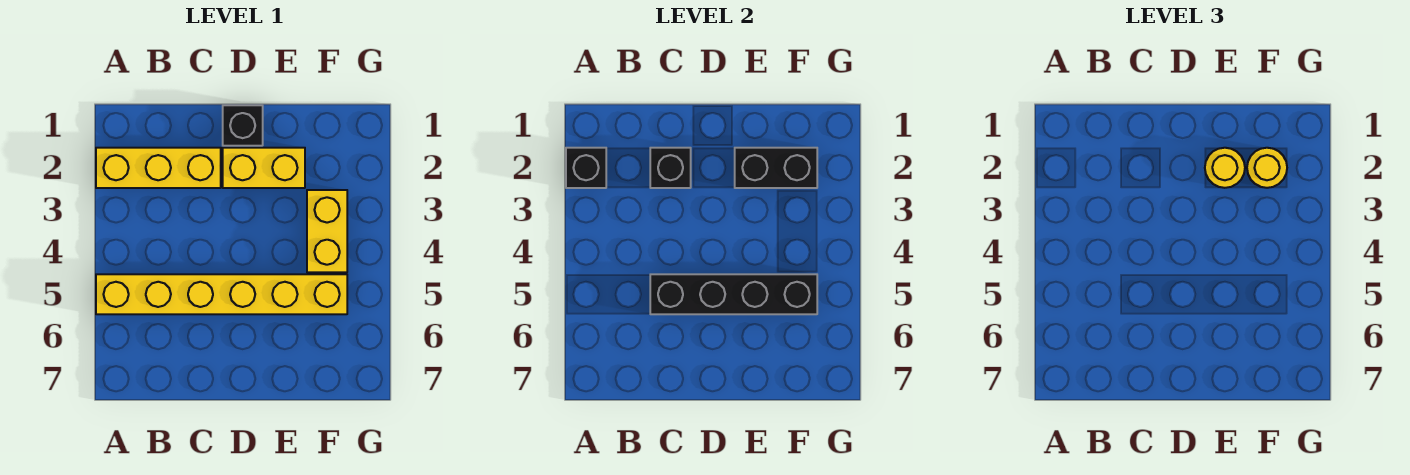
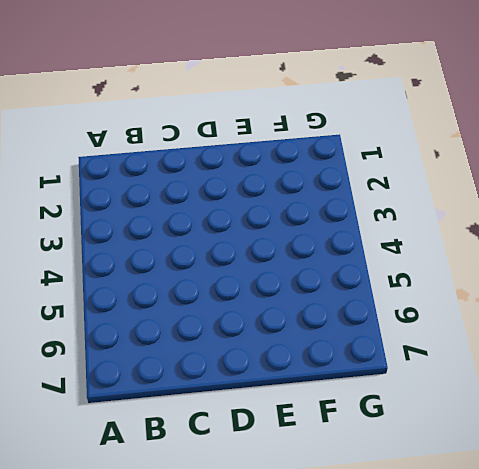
none -> yellow 1x3 brick [96,148,221,188]
none -> yellow 1x6 brick [96,274,347,314]

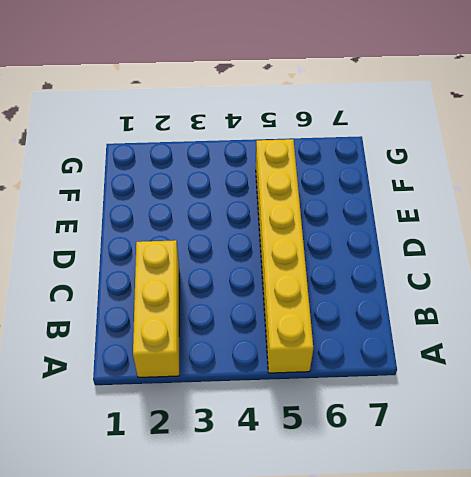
none -> black 1x1 brick [223,105,263,146]
none -> yellow 1x2 brick [223,148,305,188]

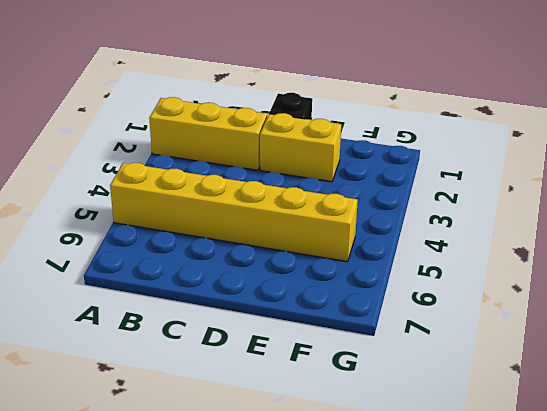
none -> yellow 1x2 brick [307,190,347,272]
none -> black 1x1 brick [566,148,606,188]

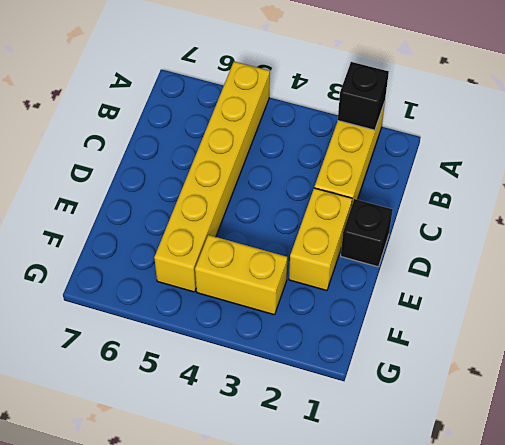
none -> black 1x1 brick [650,148,691,188]
none -> black 1x4 brick [650,274,817,314]

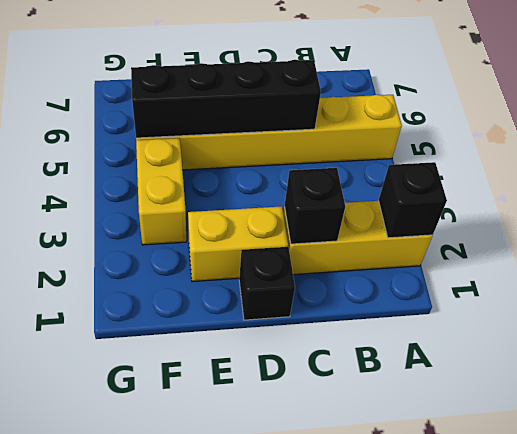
none -> black 1x2 brick [735,148,817,188]
none -> yellow 1x1 round brick [1205,148,1245,188]

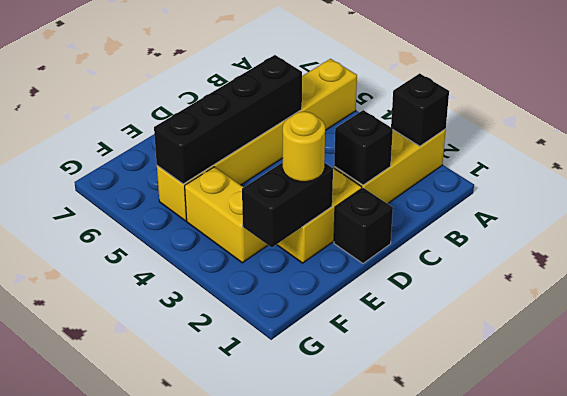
none -> yellow 1x1 round brick [1247,148,1287,188]

